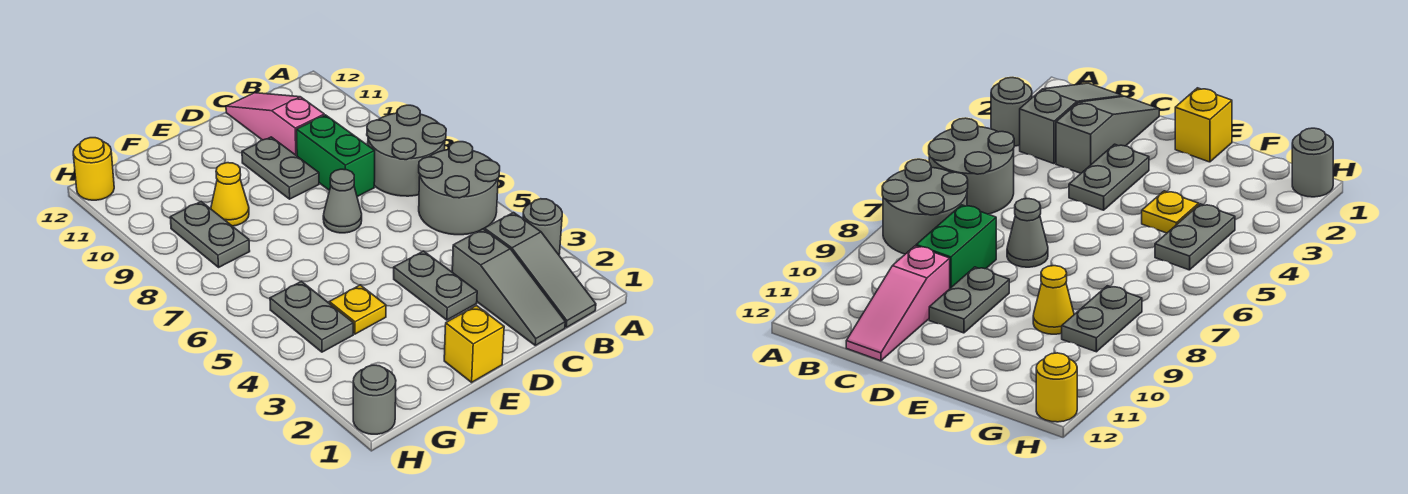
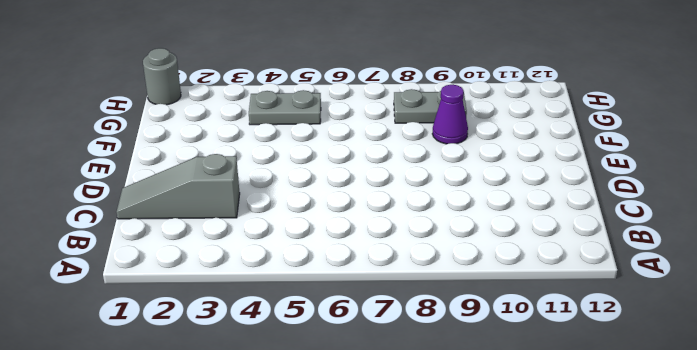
purple 1x1 cone [432,85,468,144] -> yellow 1x1 cone [211,163,249,226]
none -> grey 1x1 round brick [523,199,562,255]
none -> grey 2x2 round brick [419,142,500,235]
none -> grey 2x2 round brick [367,105,446,196]

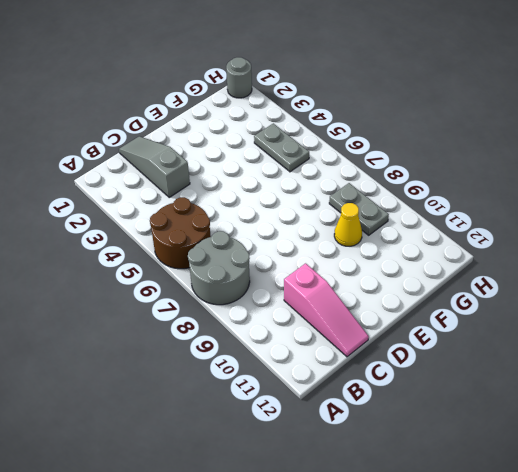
brown 2x2 round brick [150,197,211,269] -> grey 2x2 round brick [419,142,500,235]
none -> grey 1x1 round brick [523,199,562,255]
none -> grey 1x3 slope [484,213,596,327]
none -> green 1x2 brick [296,115,375,197]

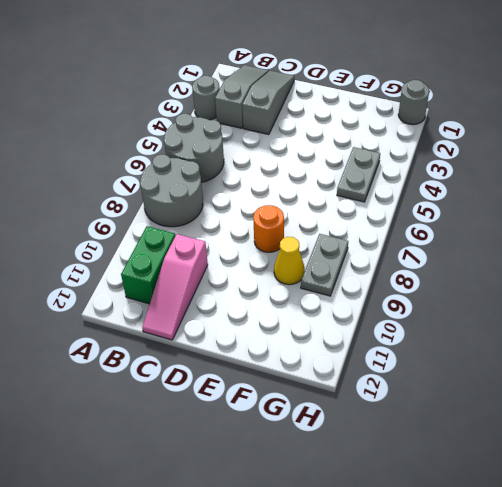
green 1x2 brick [121,226,175,304] -> green 1x2 brick moved to [296,115,375,197]
orange 1x1 round brick [253,205,284,252] -> none
none -> grey 1x2 plate [394,251,477,320]
none -> grey 1x1 cone [323,169,362,233]
none -> grey 1x2 plate [242,137,319,199]

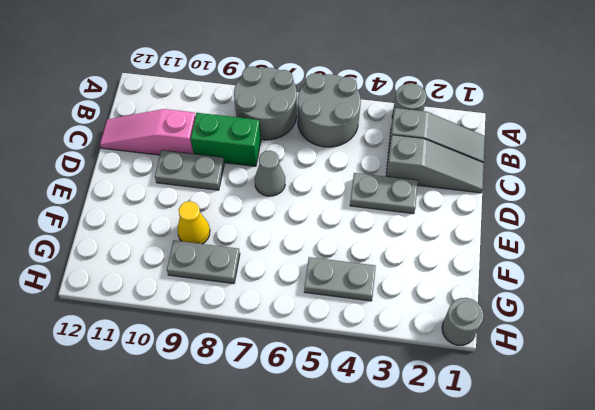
none -> yellow 1x1 brick [444,306,504,382]
none -> yellow 1x1 plate [329,285,386,334]
none -> yellow 1x1 round brick [73,138,114,200]

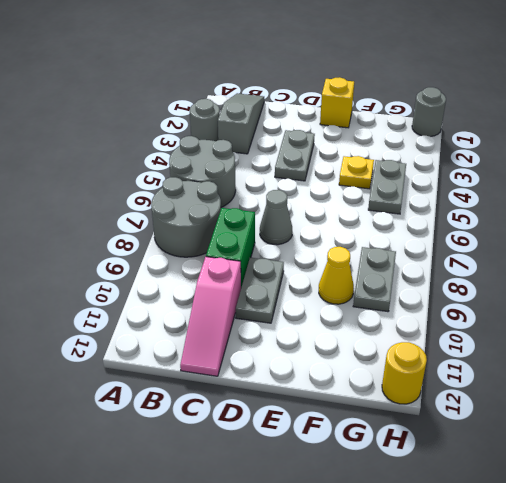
none -> grey 1x3 slope [452,229,565,345]

